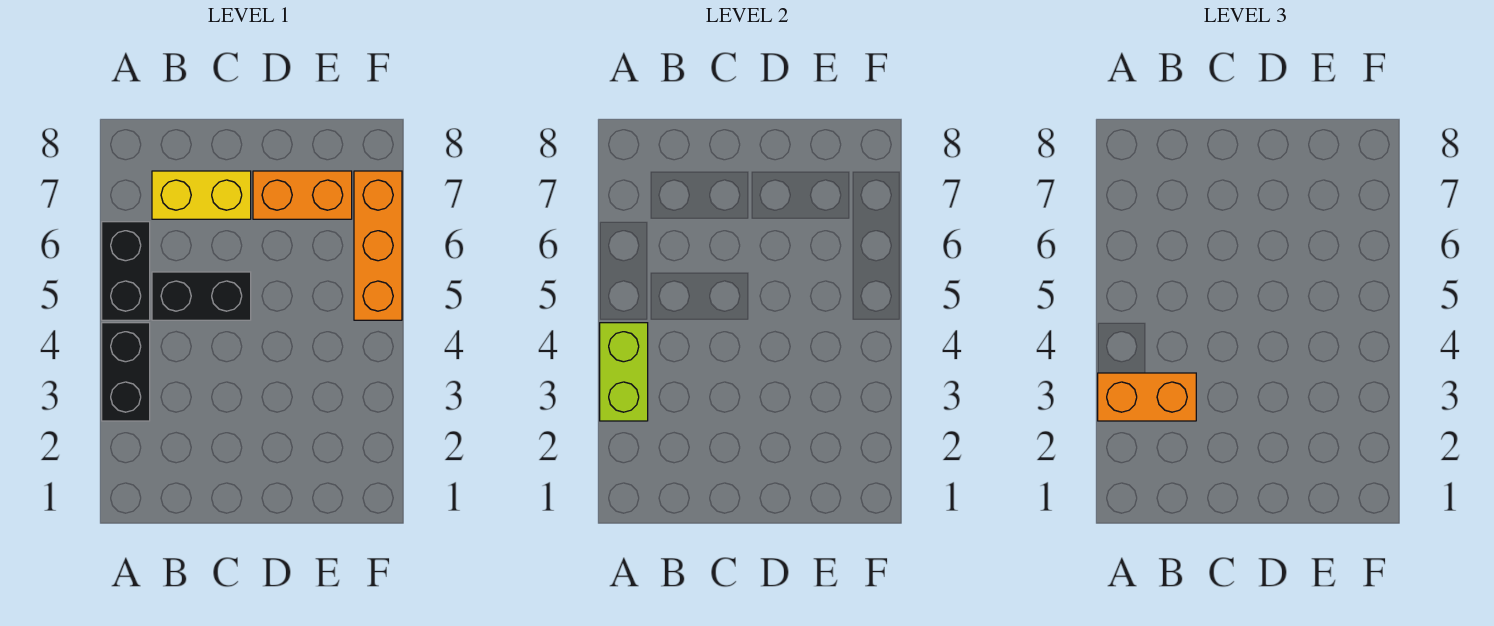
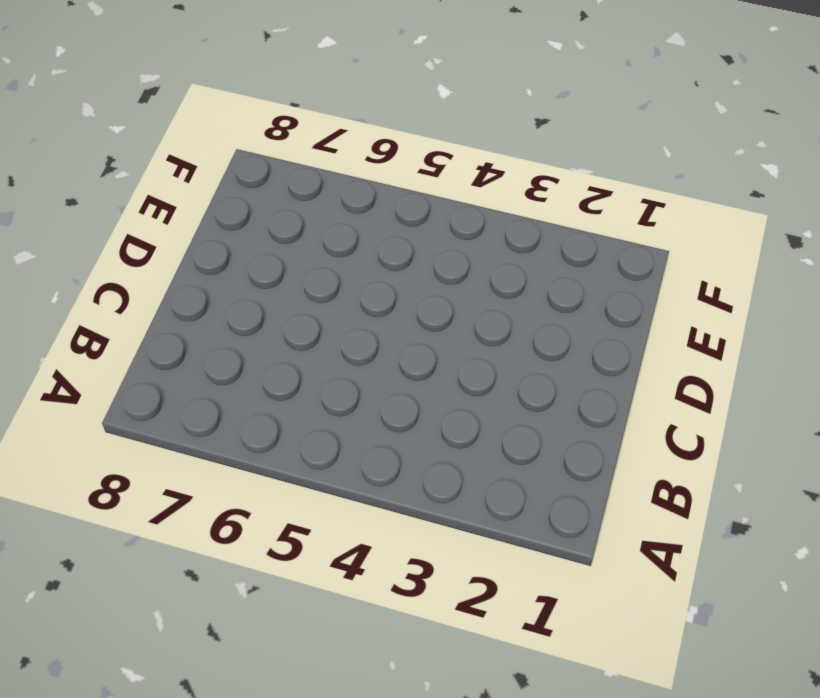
none -> black 1x2 brick [102,323,150,421]
none -> black 1x2 brick [102,222,150,320]

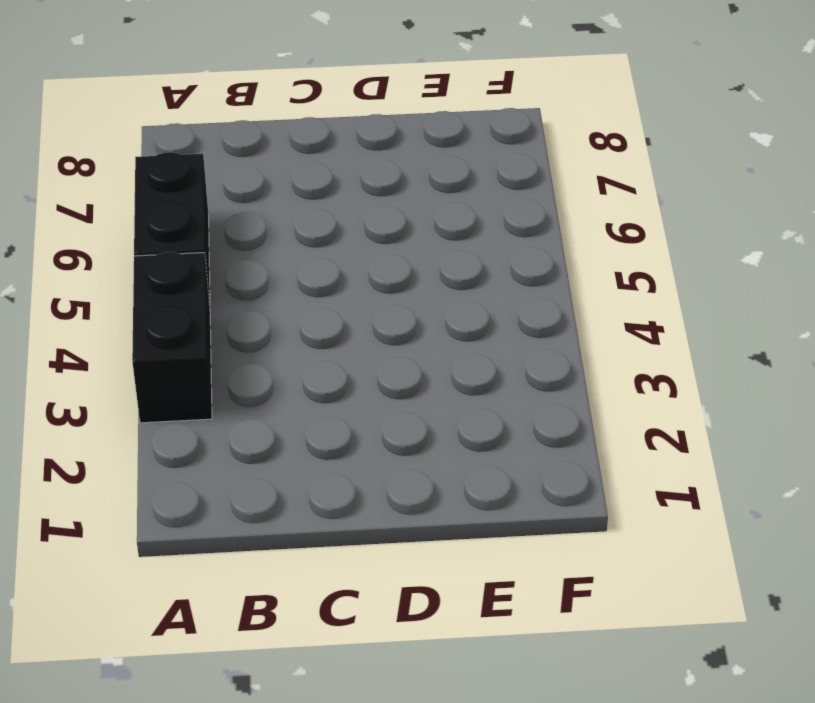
none -> black 1x2 brick [152,272,251,320]
none -> yellow 1x2 brick [152,171,251,219]

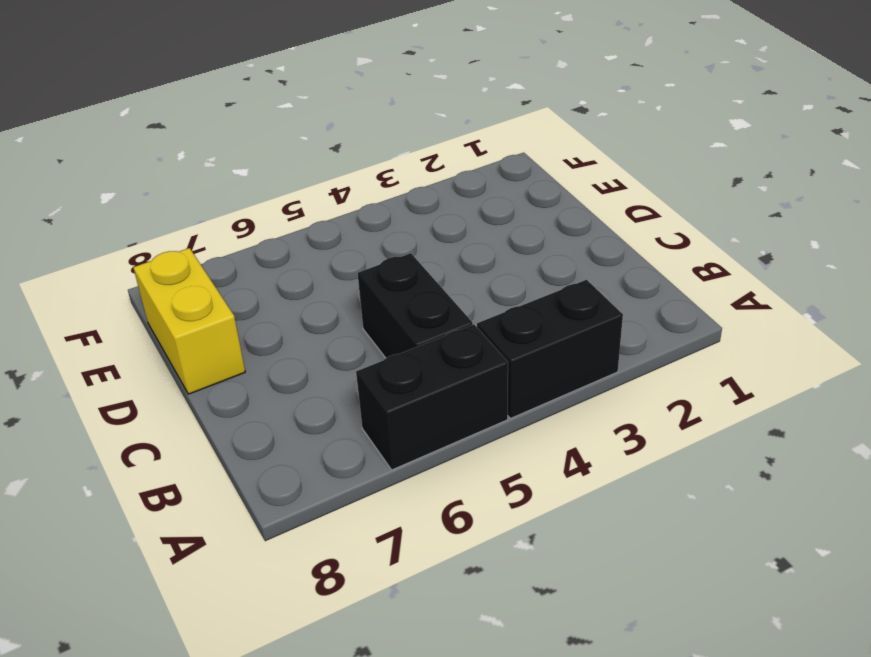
yellow 1x2 brick [133,248,245,394] -> yellow 1x2 brick moved to [152,171,251,219]
none -> orange 1x2 brick [253,171,352,219]
none -> orange 1x3 brick [354,171,402,320]

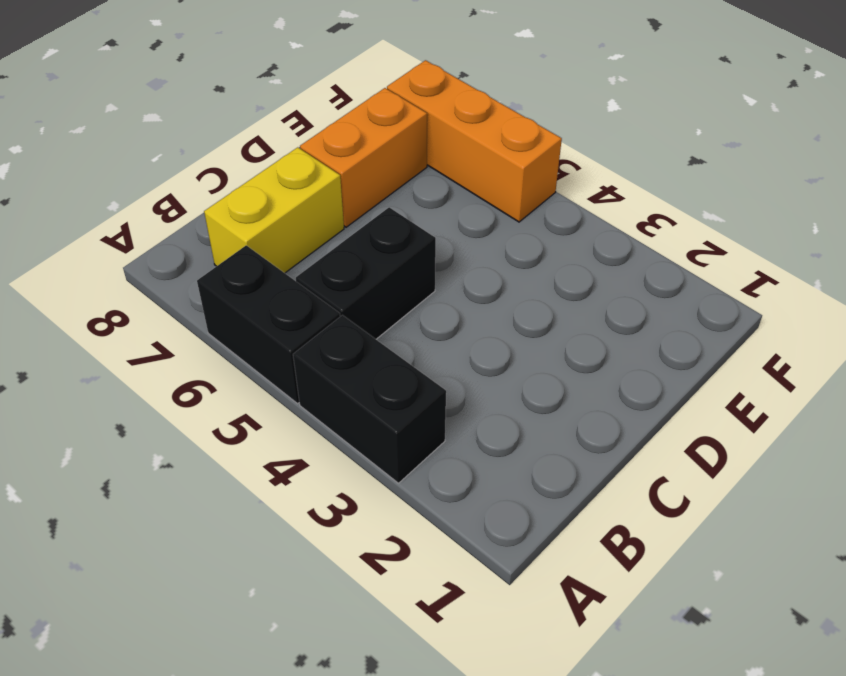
none -> lime 1x2 brick [600,323,648,421]
none -> orange 1x2 brick [1098,373,1196,421]

